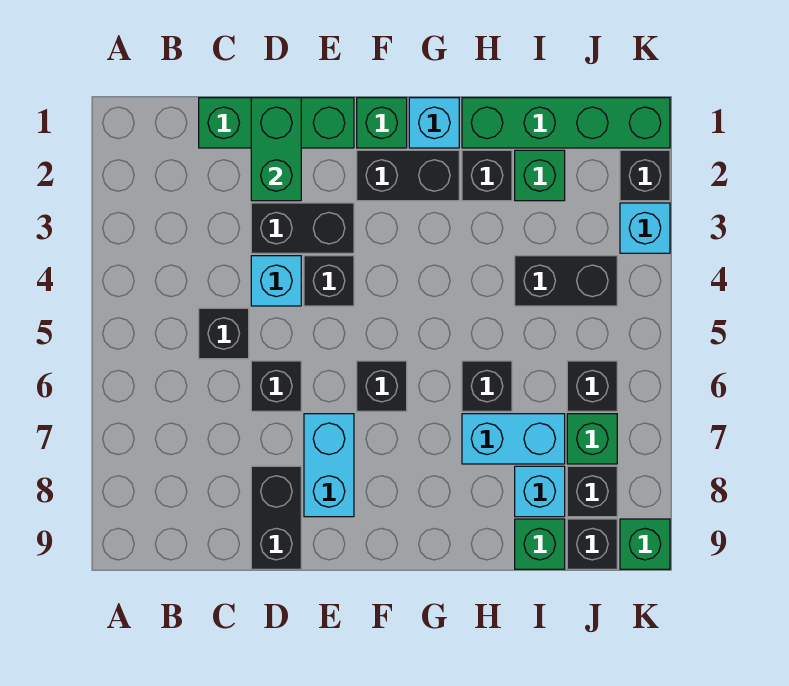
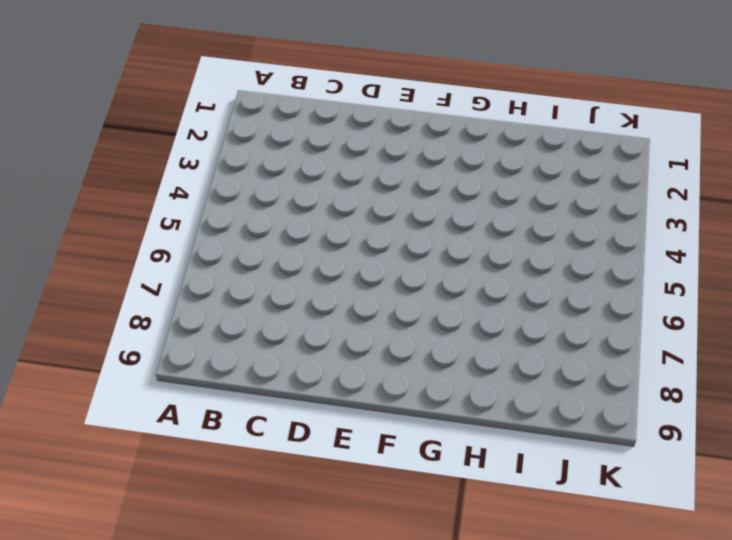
none -> green 1x3 brick [199,98,354,148]
none -> black 1x1 brick [199,308,249,359]
none -> black 1x2 brick [251,203,354,253]

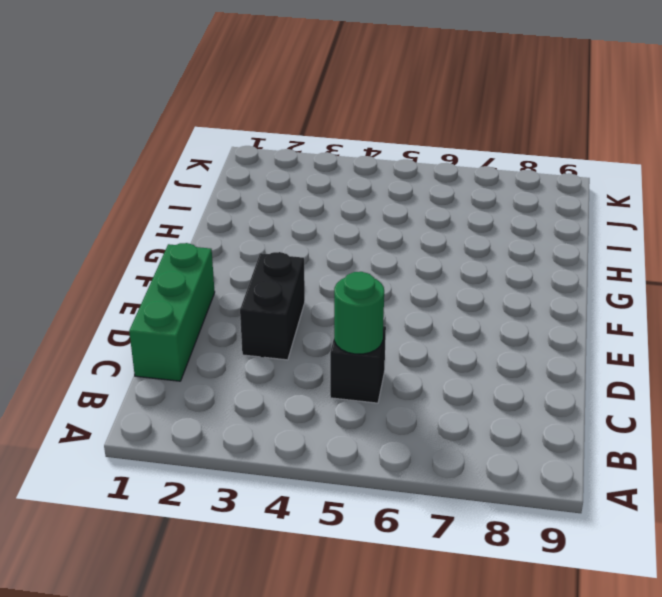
green 1x1 round brick [334,272,384,354] -> none
none -> cyan 1x1 brick [251,256,301,306]
none -> black 1x1 brick [251,361,301,411]
none -> black 1x2 brick [251,466,301,569]

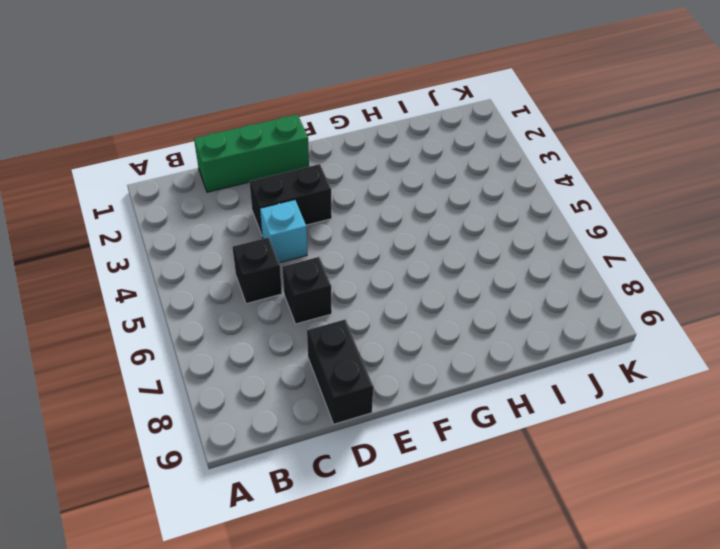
none -> black 1x1 brick [304,256,354,306]
none -> cyan 1x2 brick [304,414,354,517]
none -> green 1x1 brick [357,98,407,148]

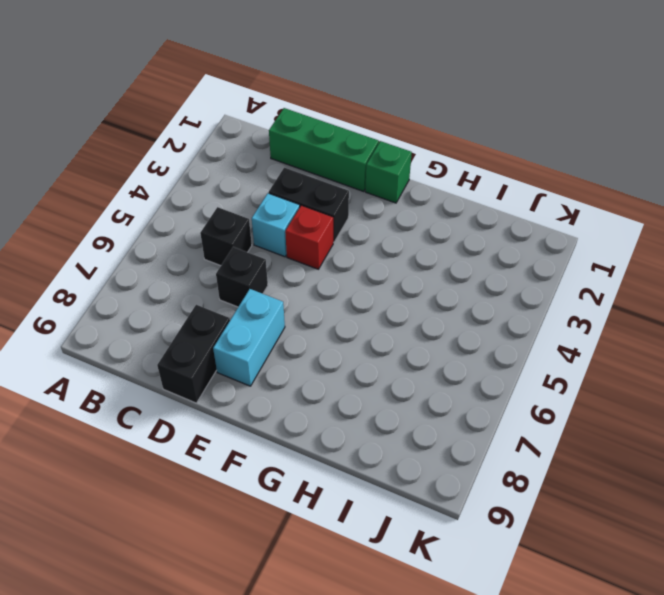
red 1x1 brick [285,205,333,269] -> black 1x1 brick [304,256,354,306]
none -> black 1x2 brick [357,150,459,201]
none -> black 1x1 brick [357,361,407,411]
none -> cyan 1x1 brick [409,98,459,148]

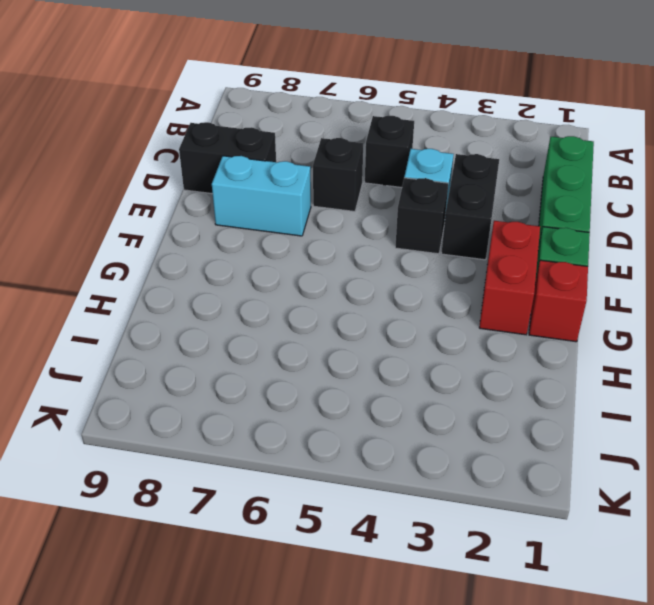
red 1x2 brick [479,221,540,335] -> black 1x2 brick [357,150,459,201]
red 1x1 brick [529,260,588,342] -> cyan 1x1 brick [409,98,459,148]
none -> black 1x1 brick [357,361,407,411]
none -> green 1x4 brick [462,98,670,148]
none -> black 1x1 brick [462,150,512,201]

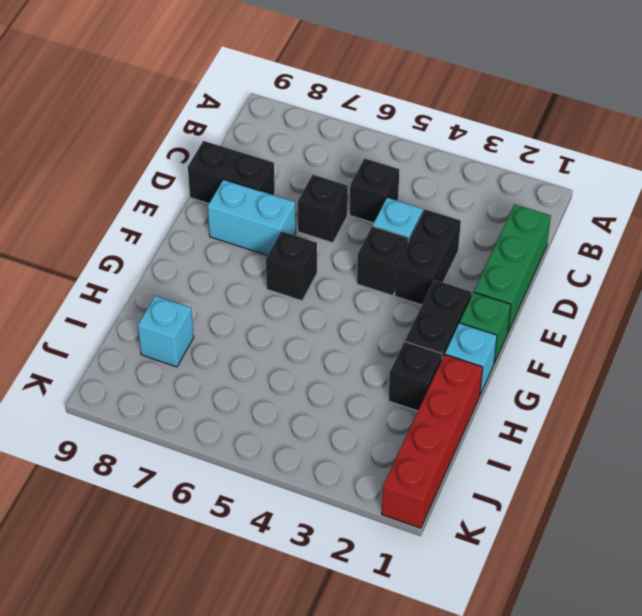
red 1x4 brick [382,355,483,528] -> green 1x4 brick [462,98,670,148]
none -> black 1x1 brick [462,361,512,411]
none -> cyan 1x2 brick [462,414,565,464]
none -> green 1x1 brick [515,150,565,201]

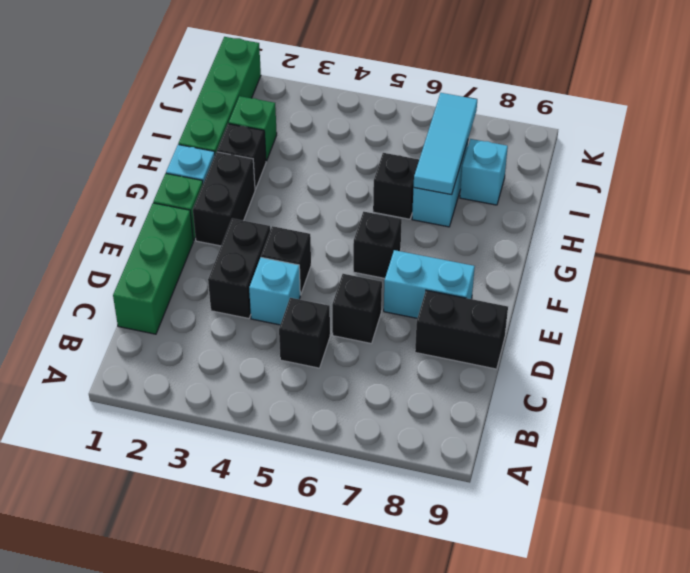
cyan 1x3 tile [414,93,477,195] -> none
none -> black 1x2 brick [515,256,617,306]
none -> green 1x1 brick [515,519,565,569]
none -> black 1x1 brick [567,361,617,411]

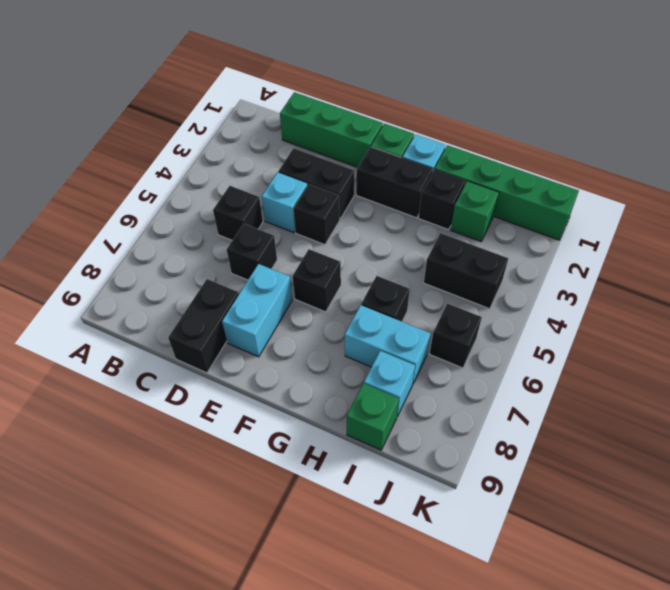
none -> green 1x1 brick [567,414,617,464]
none -> black 1x1 brick [567,466,617,517]
none -> black 1x1 brick [567,519,617,569]

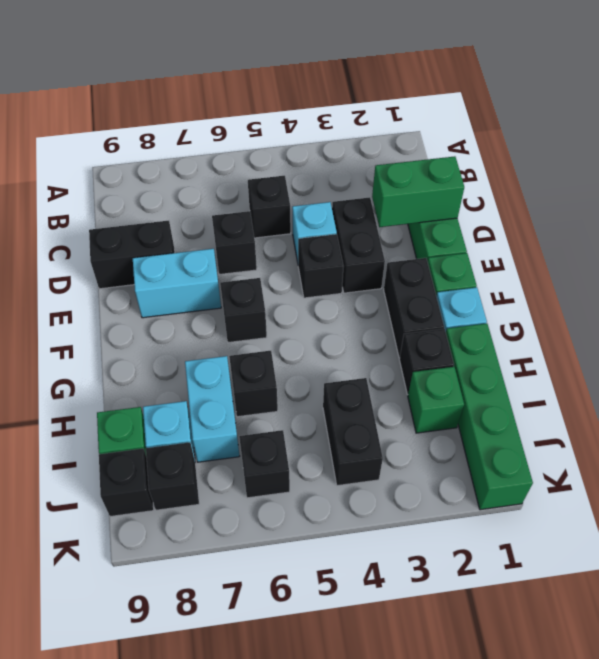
none -> green 1x1 brick [567,414,617,464]
none -> black 1x1 brick [620,150,670,201]
none -> cyan 1x1 brick [620,203,670,253]

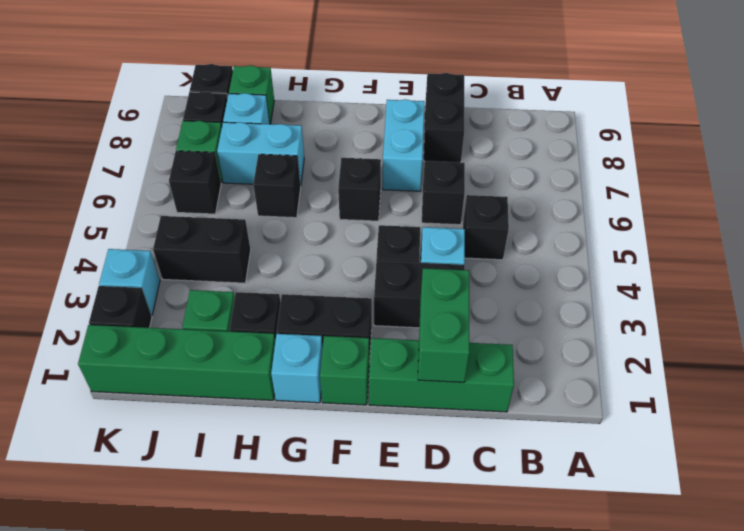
none -> green 1x1 brick [620,519,670,569]

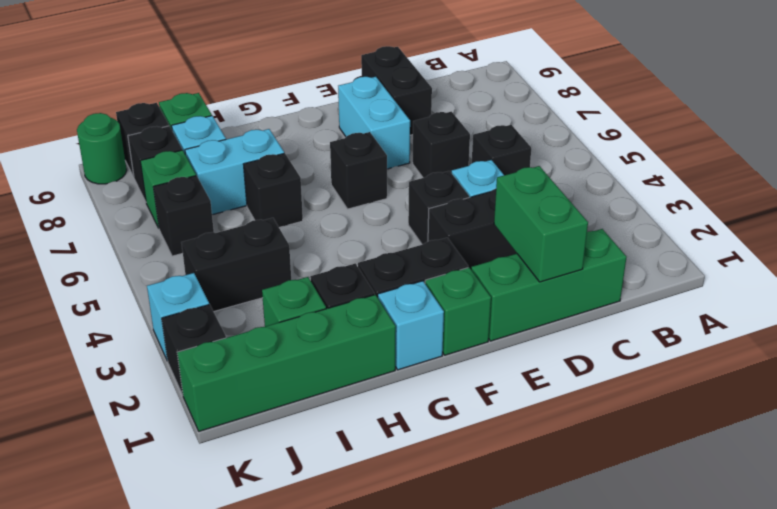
green 1x1 round brick [77,113,127,184] -> green 1x1 brick [620,519,670,569]

